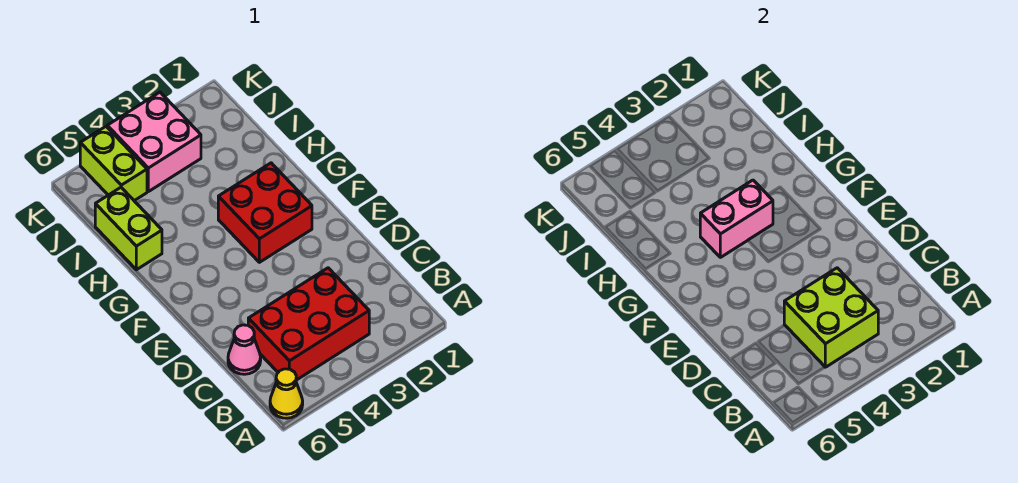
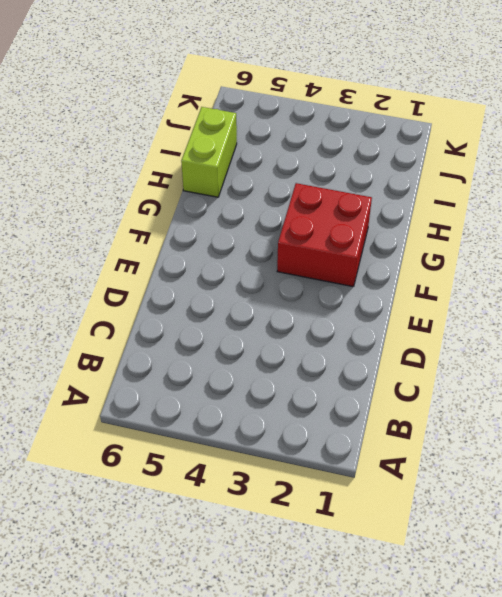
none -> yellow 1x1 cone [270,369,303,418]
none -> red 2x3 brick [248,268,369,380]

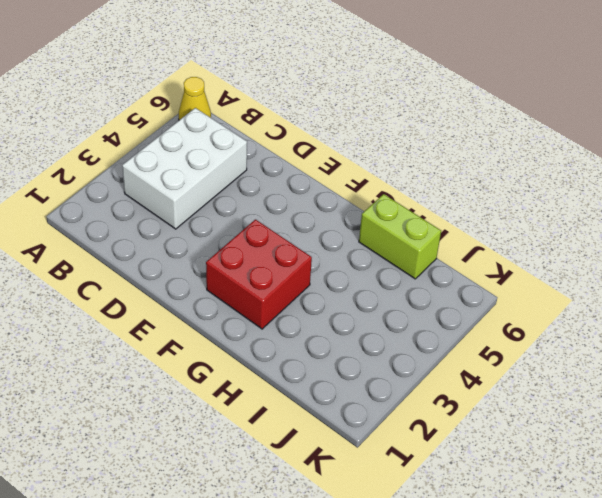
white 2x3 brick [122,108,247,229] -> red 2x3 brick [248,268,369,380]
none -> pink 1x1 cone [228,325,261,374]
none -> pink 2x2 brick [107,92,201,192]

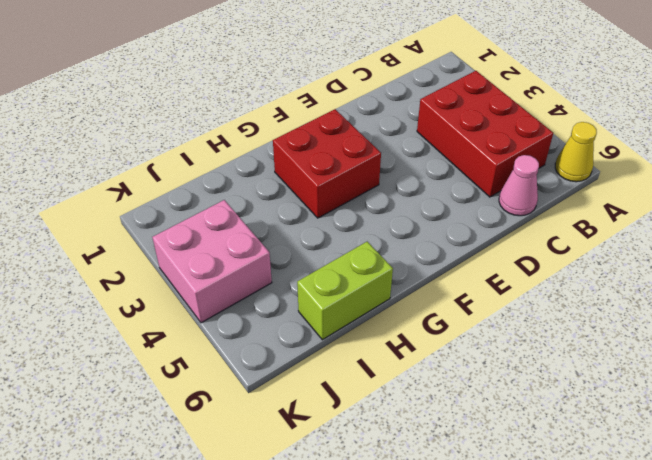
none -> lime 1x2 brick [80,127,147,201]
none -> lime 2x2 brick [784,268,878,367]

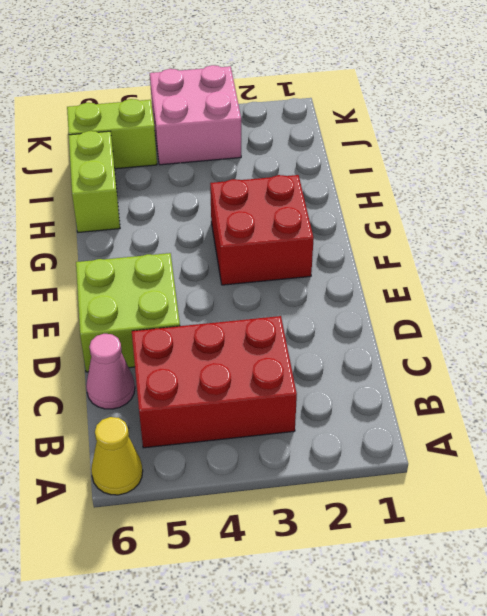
lime 2x2 brick [76,253,180,372] -> lime 2x2 brick moved to [784,268,878,367]
lime 1x2 brick [67,99,157,169] -> lime 1x2 brick turned to [80,127,147,201]
none -> pink 1x2 brick [700,180,773,257]

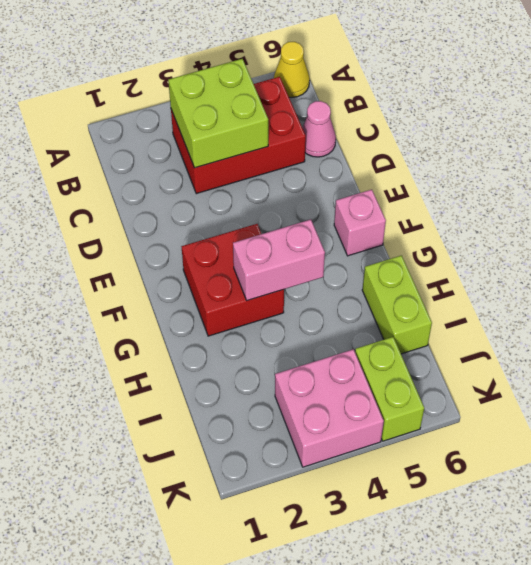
pink 1x1 brick [334,190,386,256] -> none

